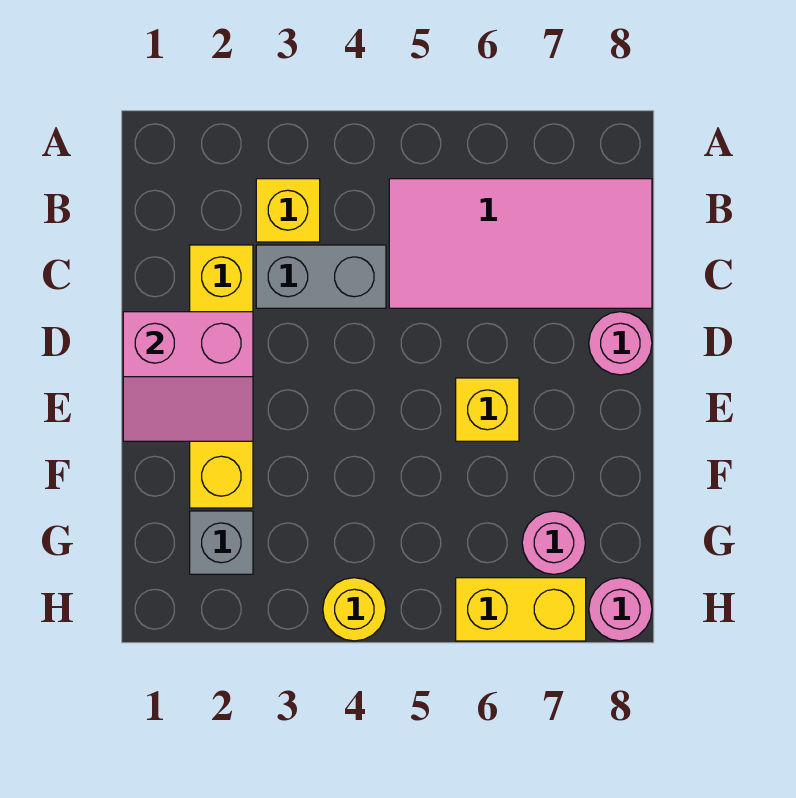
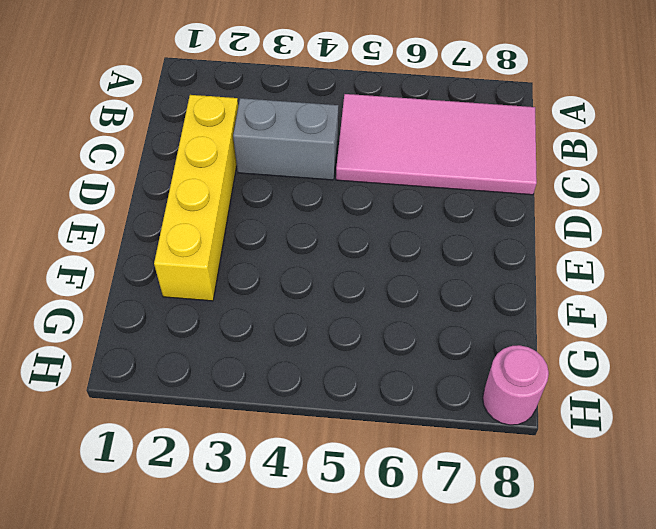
none -> yellow 1x1 brick [256,179,320,242]
none -> pink 1x1 round brick [589,312,652,375]
none -> yellow 1x1 brick [456,378,519,441]

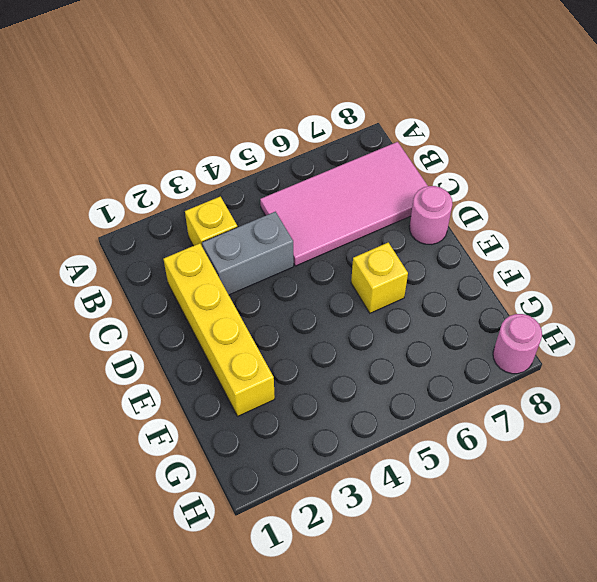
none -> grey 1x1 brick [190,511,253,574]
none -> pink 1x1 round brick [522,511,585,574]
none -> yellow 1x1 round brick [323,578,386,641]

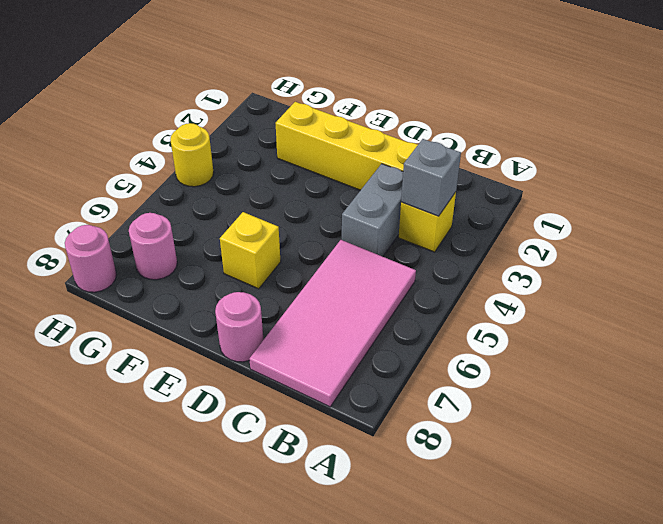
grey 1x1 brick [401,139,461,216] -> grey 1x1 brick moved to [190,511,253,574]
none -> yellow 1x2 brick [456,578,586,641]
none -> pink 2x2 slope [123,312,253,441]

